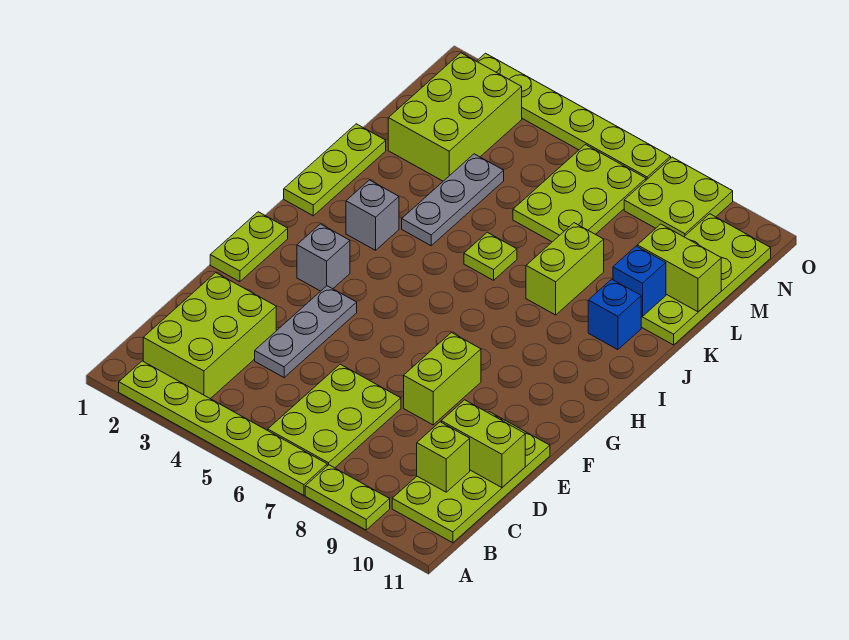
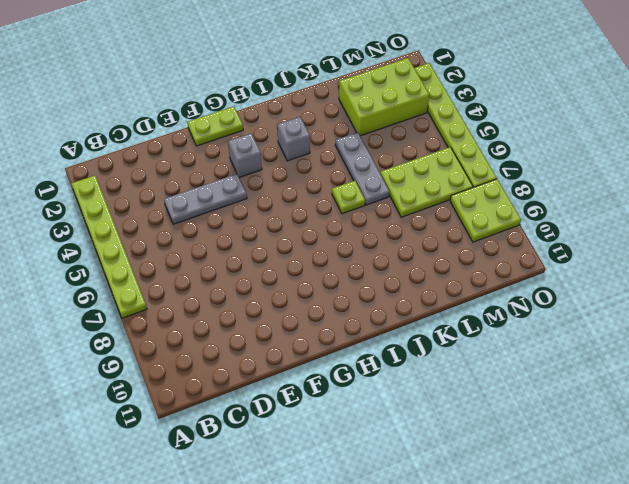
grey 1x3 plate [335,132,390,205] -> grey 1x3 plate turned to [402,154,504,246]
none -> lime 1x2 plate [305,465,390,530]
none -> lime 2x3 brick [143,273,276,399]
none -> lime 2x3 plate [268,364,401,468]

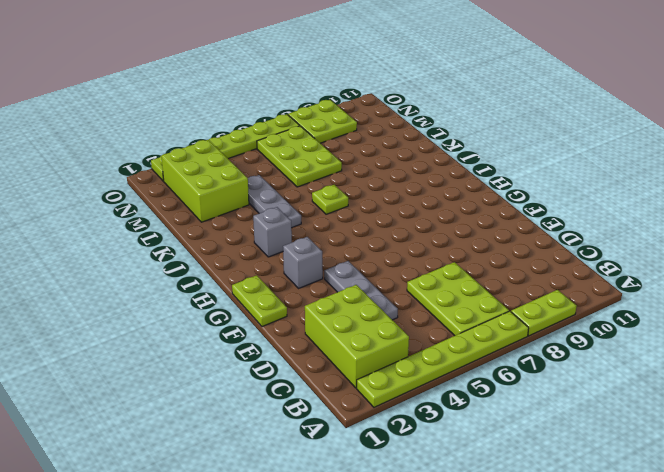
none -> lime 2x4 plate [392,412,550,543]
none -> lime 1x2 brick [404,333,481,425]
none -> lime 1x3 plate [284,124,386,216]

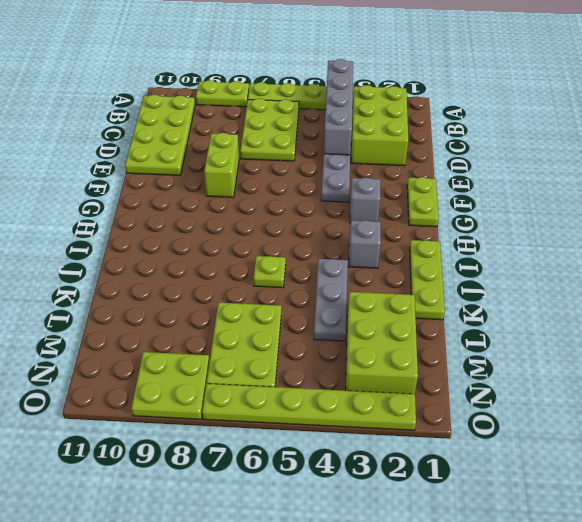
grey 1x4 brick [324,59,353,155] -> none
none -> lime 1x2 brick [526,223,604,315]
none -> blue 1x1 brick [588,279,641,350]
none -> lime 2x4 plate [641,214,771,345]

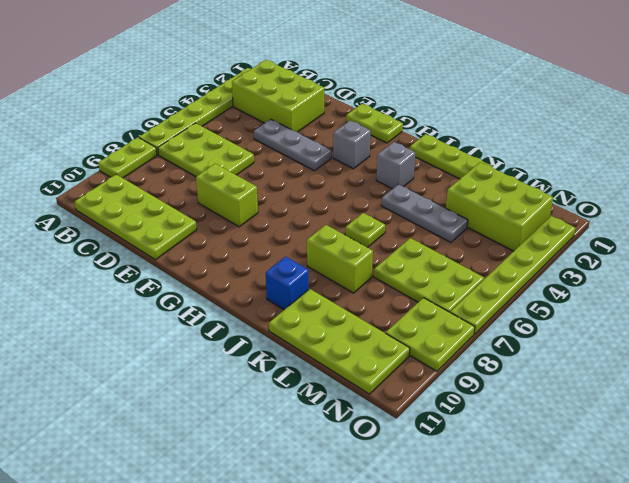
none -> lime 1x1 brick [417,422,470,492]
none -> lime 1x2 brick [441,400,525,488]
none -> blue 1x1 brick [613,246,666,316]

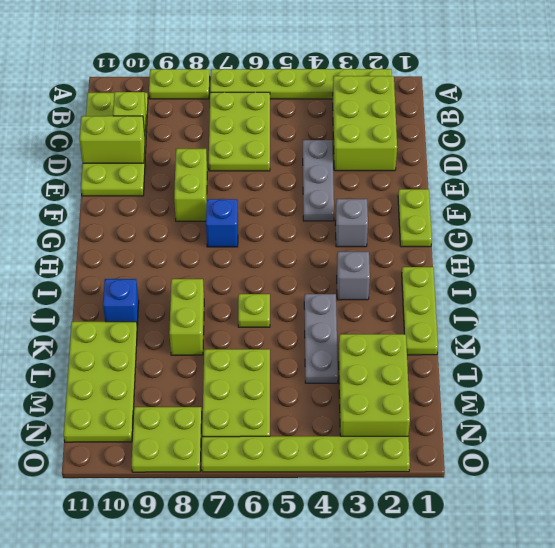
blue 1x1 brick [206,199,238,247] -> blue 1x1 brick moved to [613,246,666,316]
none -> lime 1x2 brick [637,224,721,312]

